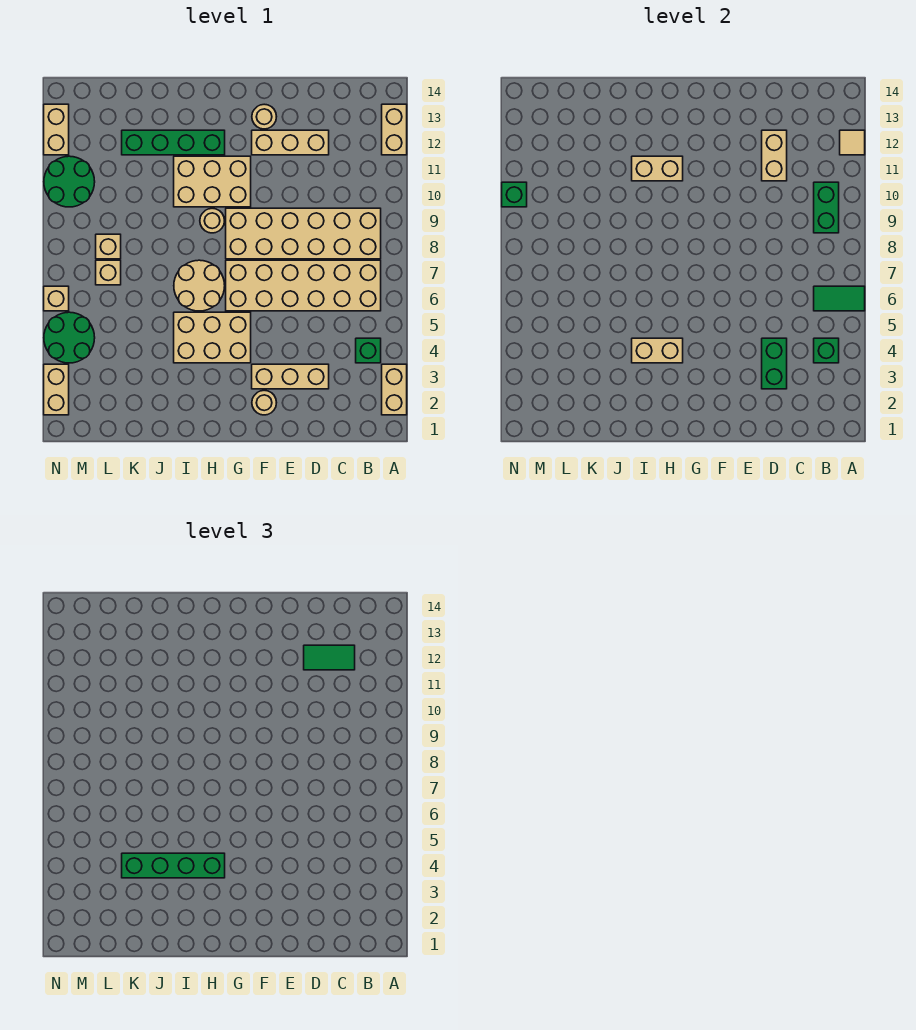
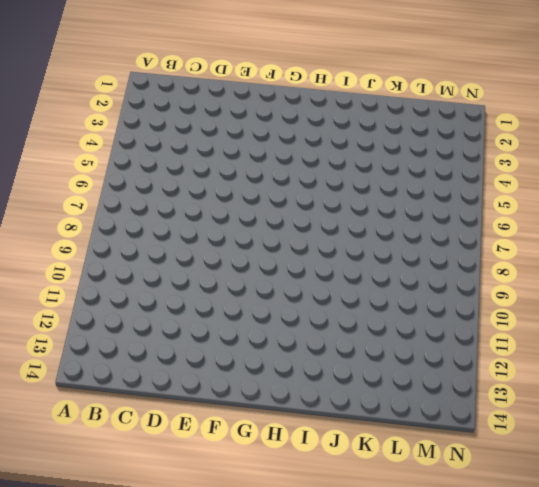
none -> tan 1x2 brick [382,364,407,415]
none -> tan 1x2 brick [382,104,407,155]
none -> green 1x1 brick [356,338,381,363]
none -> tan 2x6 brick [226,260,381,311]

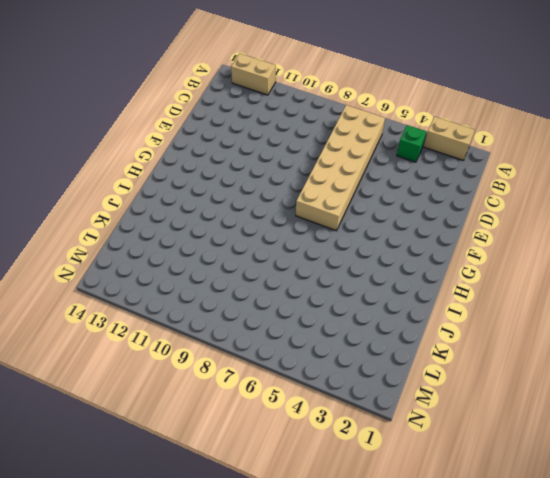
none -> tan 2x6 brick [226,208,381,259]
none -> tan 1x3 brick [252,364,329,389]
none -> tan 1x3 brick [252,130,329,155]
none -> tan 1x1 round brick [252,390,277,415]

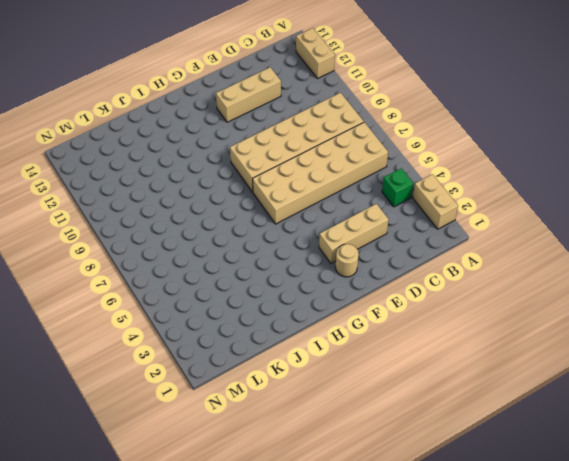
none -> tan 1x1 round brick [252,104,277,129]
none -> tan 2x3 brick [174,312,251,363]
none -> tan 2x3 brick [174,156,251,207]
none -> tan 2x2 round brick [174,260,225,311]

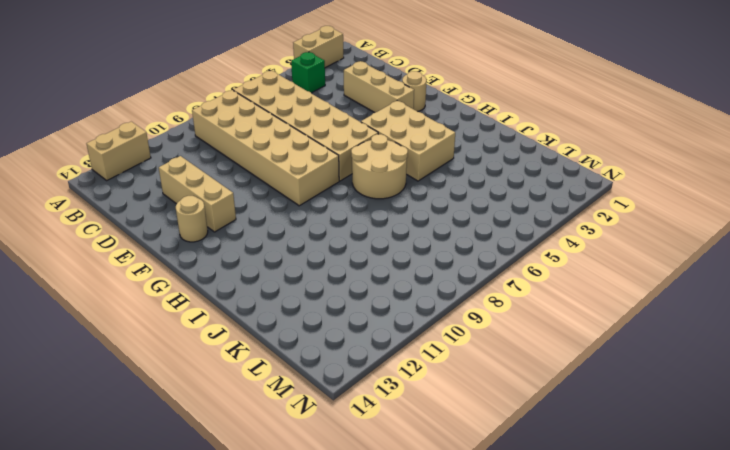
none -> tan 2x3 brick [174,156,251,207]
none -> tan 1x1 round brick [200,208,225,233]
none -> green 1x4 brick [122,130,225,155]
none -> tan 1x1 brick [96,260,121,285]

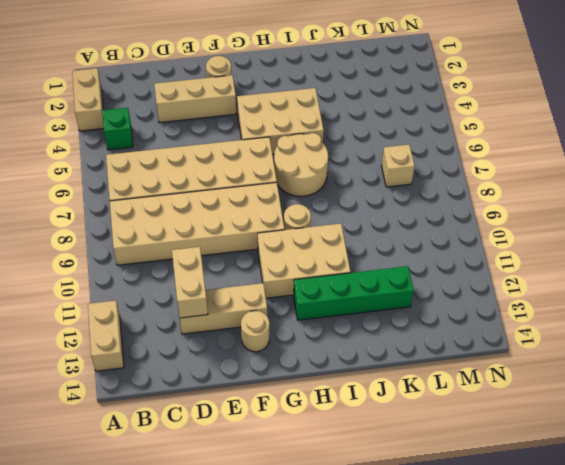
none -> tan 1x1 brick [96,234,121,259]
none -> green 2x2 round brick [44,312,95,363]
none -> green 2x2 round brick [44,156,95,207]
none -> tan 1x2 brick [44,364,69,415]

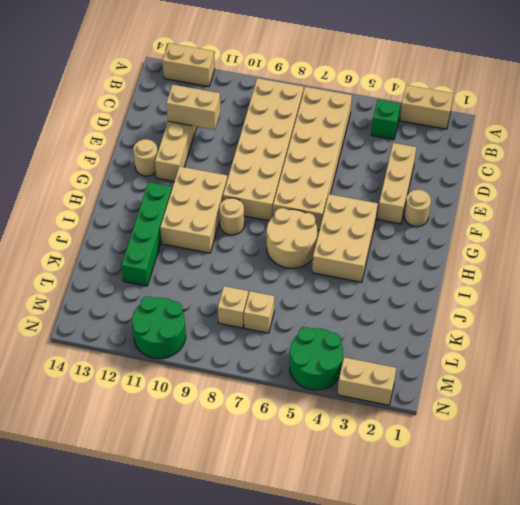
none -> tan 1x1 brick [44,286,69,311]
none -> tan 1x2 brick [44,104,69,155]
none -> green 1x2 tile [814,286,865,311]
none -> tan 1x1 tile [840,130,865,155]

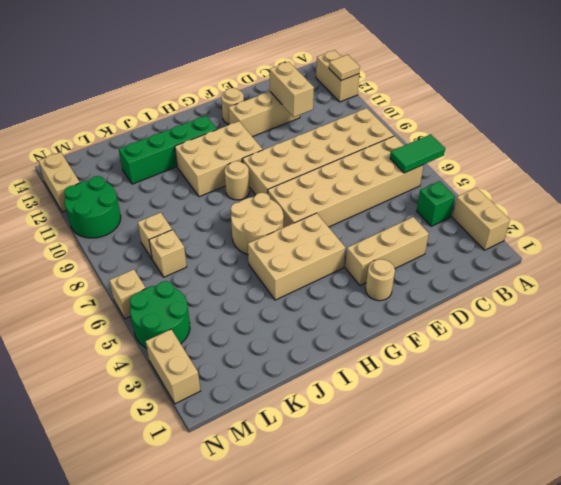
none -> green 1x1 brick [814,338,839,363]
none -> green 1x2 brick [814,182,839,233]
none -> green 1x2 brick [762,338,787,389]
none -> tan 1x2 brick [632,338,683,363]

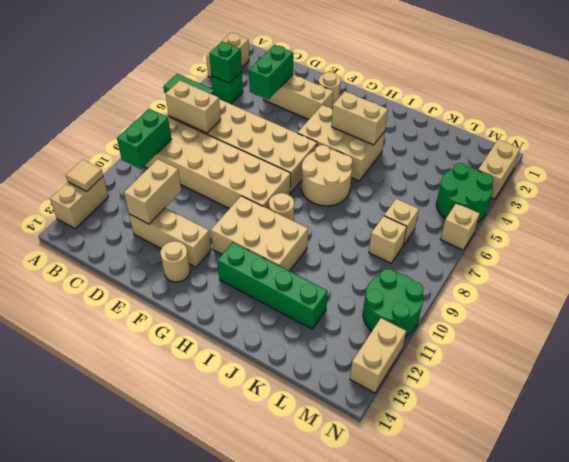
tan 1x2 brick [165,80,221,133] -> tan 1x2 brick moved to [632,156,683,181]
none -> green 1x1 brick [502,182,527,207]
none -> green 1x2 tile [304,645,355,670]
none -> green 1x4 brick [122,853,225,878]

